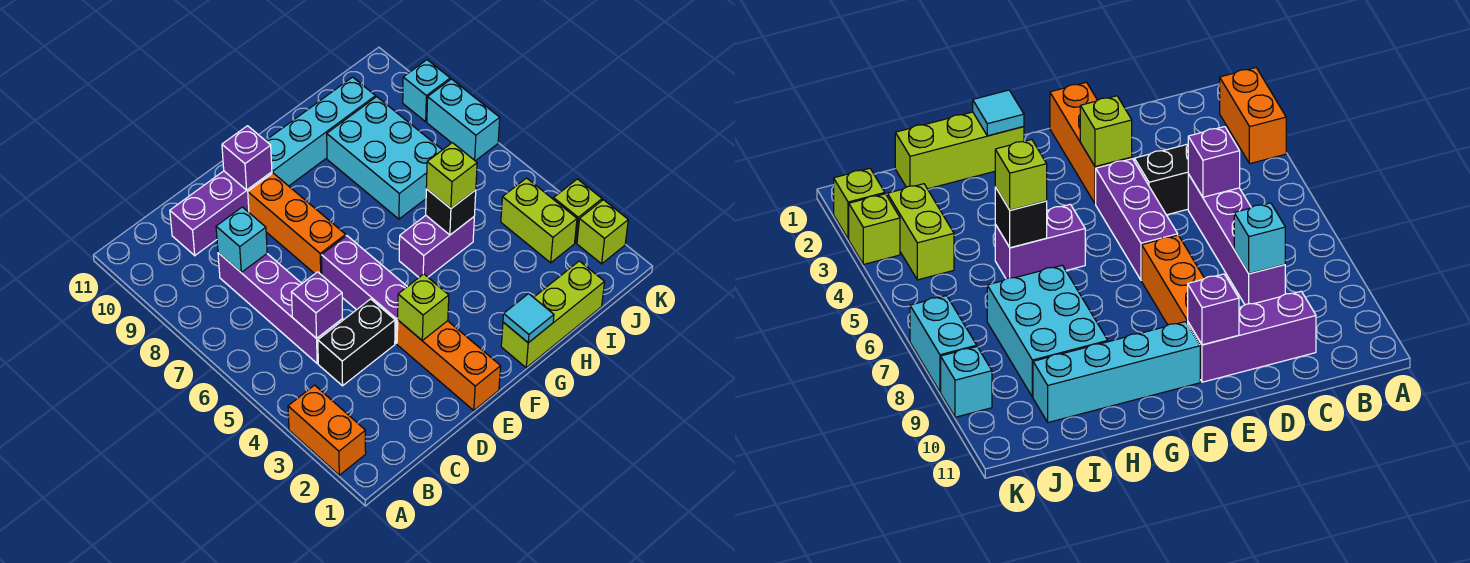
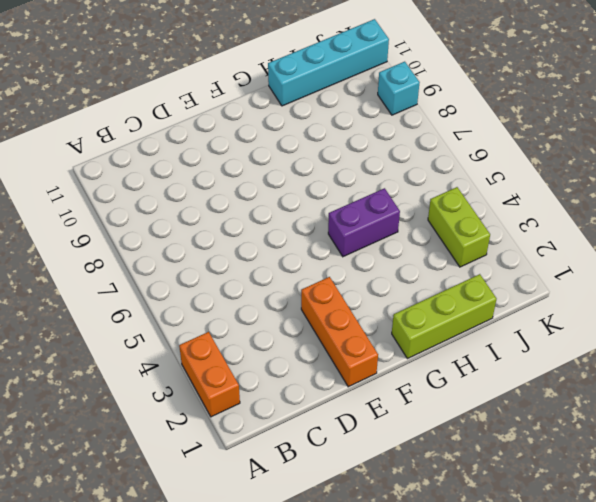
cyan 1x4 brick [268,19,389,106] -> cyan 1x4 brick moved to [266,77,376,186]
none -> black 1x2 brick [318,299,395,386]
none -> purple 1x4 brick [218,253,343,363]
none -> purple 1x3 brick [170,171,272,256]

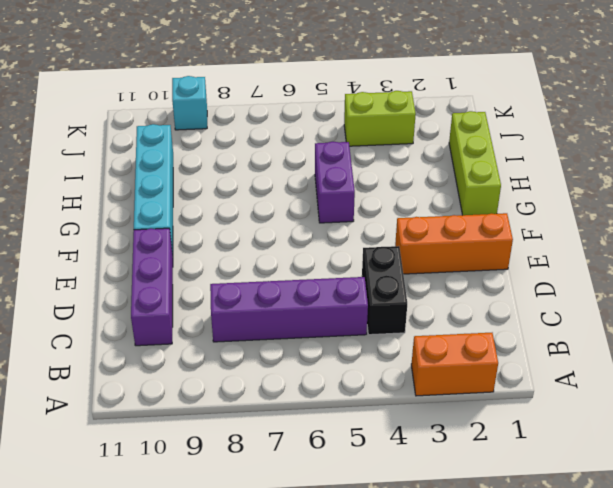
none -> purple 1x3 brick [321,236,407,343]
none -> orange 1x3 brick [248,173,346,275]
none -> cyan 2x3 brick [327,97,442,219]

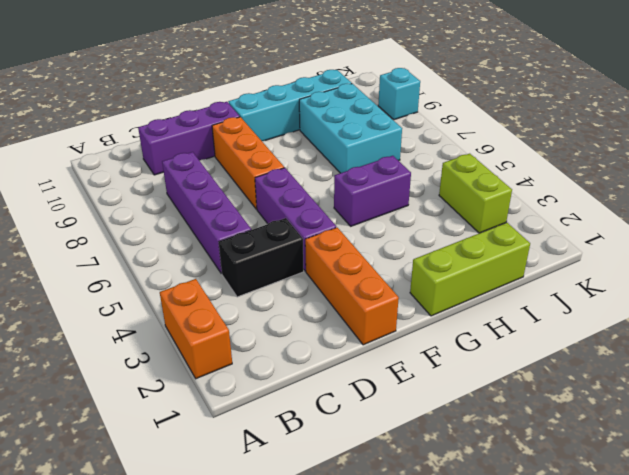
none -> lime 1x1 brick [577,200,628,264]
none -> lime 1x1 brick [553,179,602,243]
none -> cyan 1x2 brick [427,79,500,161]

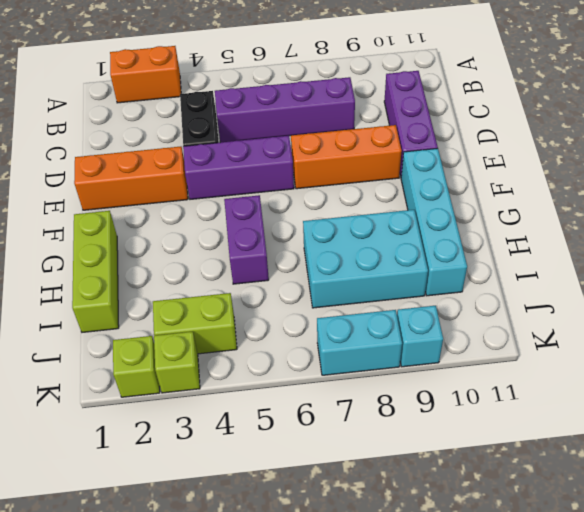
none -> purple 1x1 brick [291,272,342,339]
none -> cyan 1x1 brick [216,207,267,273]
none -> lime 1x1 brick [398,274,449,340]

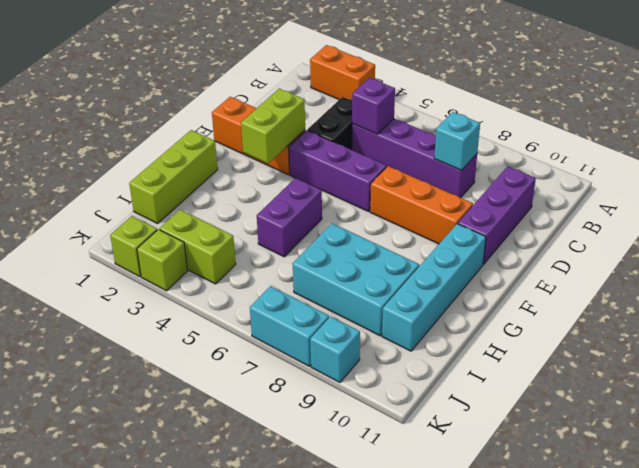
lime 1x2 brick [241,89,305,163] -> lime 1x1 brick [398,274,449,340]
none -> purple 1x1 brick [222,126,272,190]
none -> cyan 1x1 tile [503,294,554,343]
none -> black 1x1 brick [426,189,476,235]

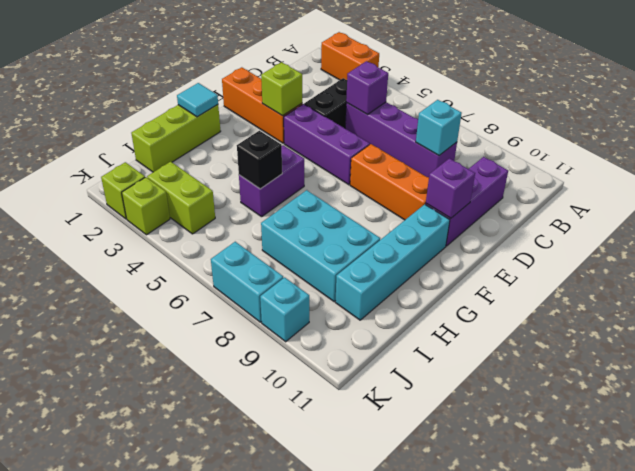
none -> lime 1x1 brick [426,143,477,208]

